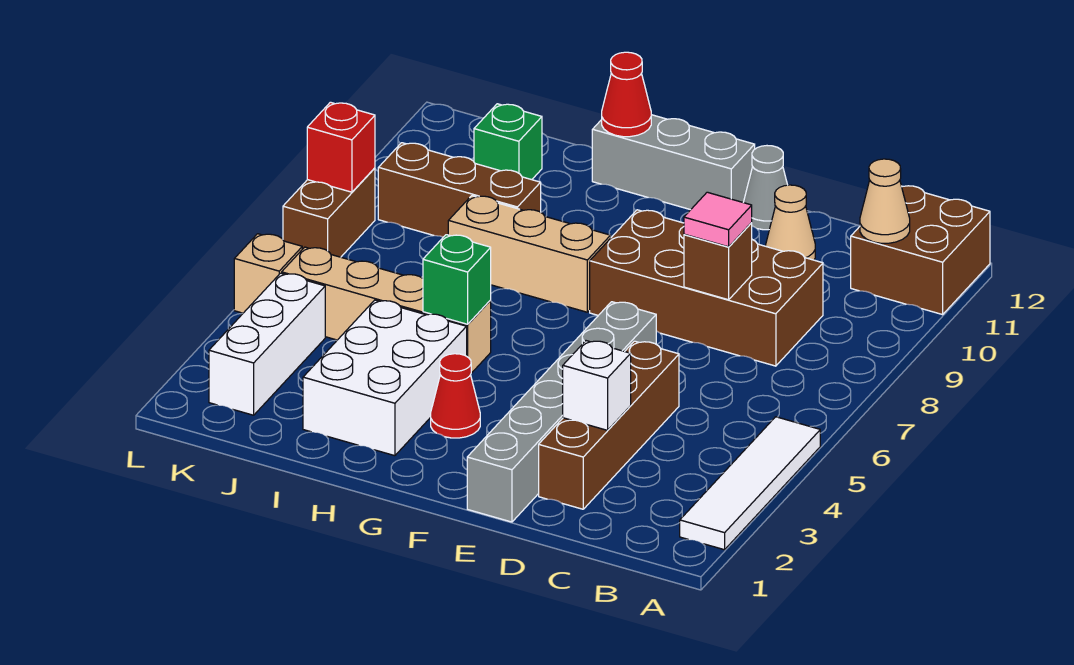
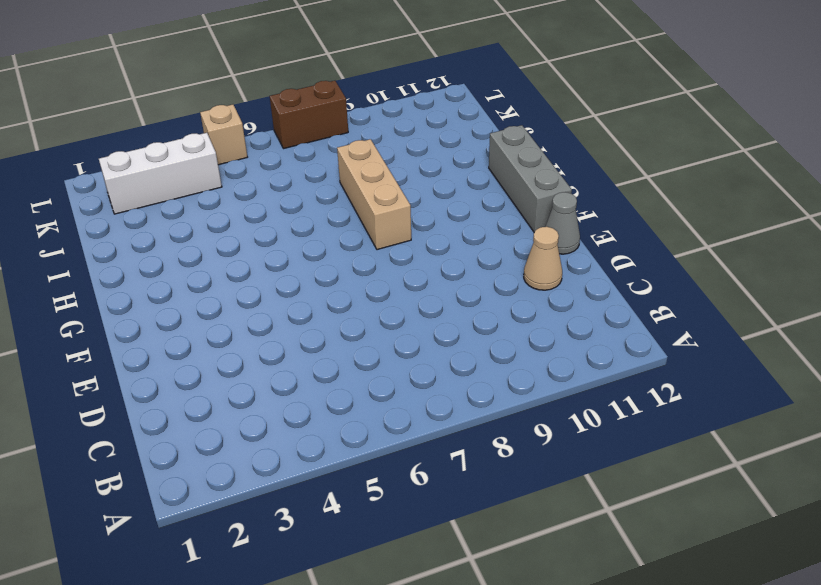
none -> white 1x4 tile [680,417,820,550]
none -> brown 2x2 brick [851,186,990,315]
none -> brown 2x4 brick [590,210,823,366]

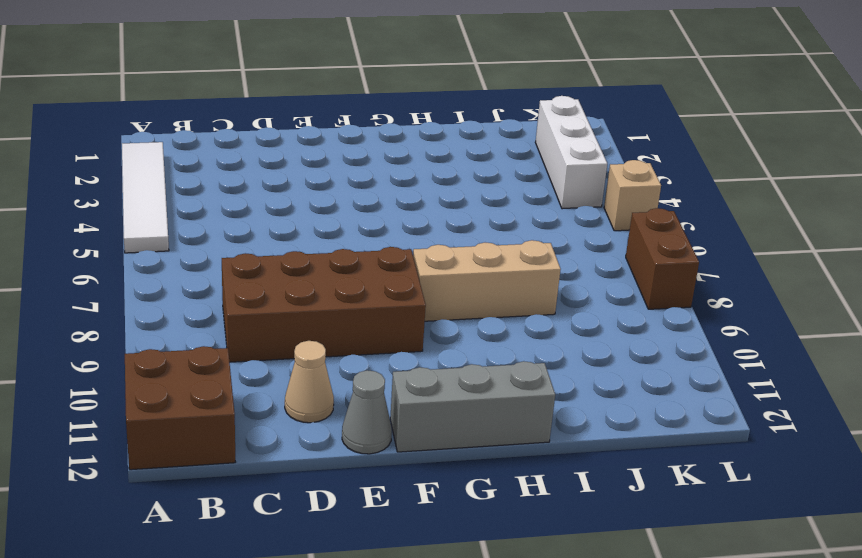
none -> brown 1x4 brick [539,341,679,509]
none -> grey 1x6 brick [467,302,656,522]
none -> red 1x1 cone [431,354,480,438]

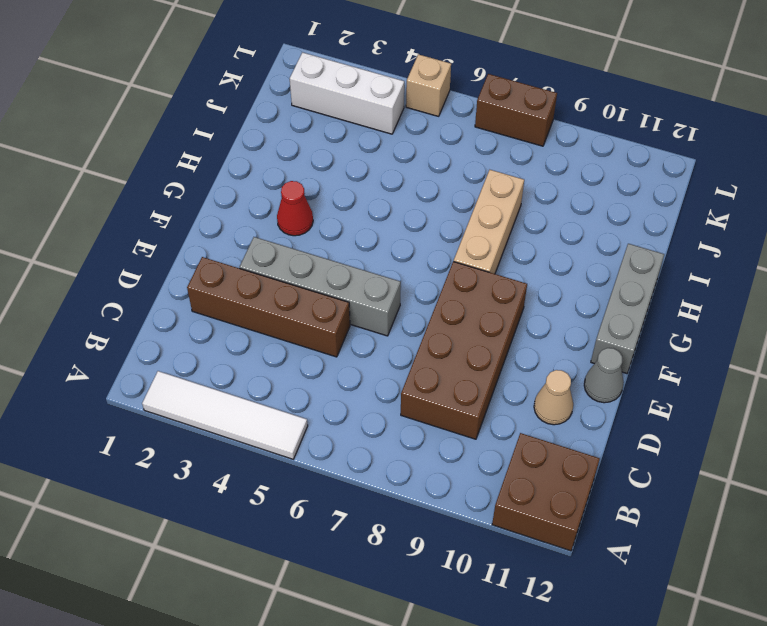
grey 1x4 brick [240,237,401,336] -> grey 1x6 brick [467,302,656,522]
none -> white 2x3 brick [303,300,467,456]
none -> tan 1x4 brick [282,247,491,373]
none -> brown 1x3 brick [378,143,541,237]

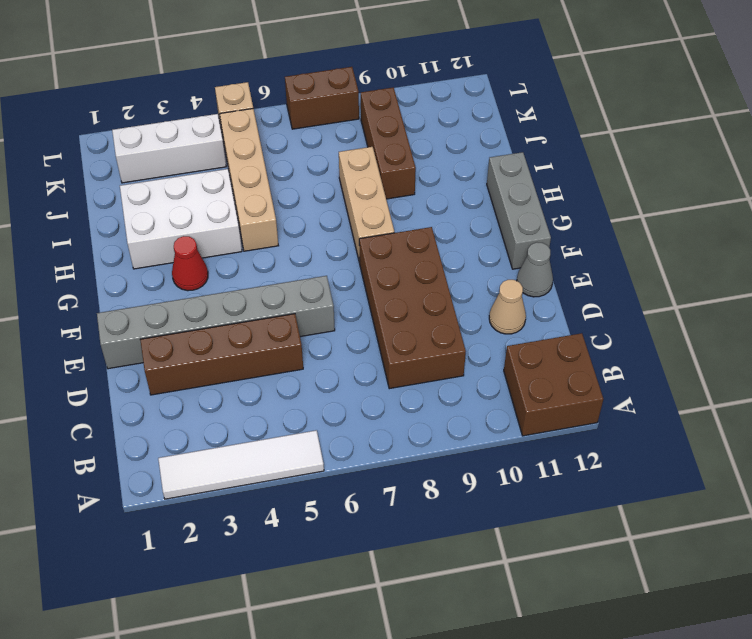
none -> green 1x1 brick [474,104,542,180]
none -> tan 1x1 cone [860,159,910,243]
none -> white 1x1 brick [563,341,631,430]

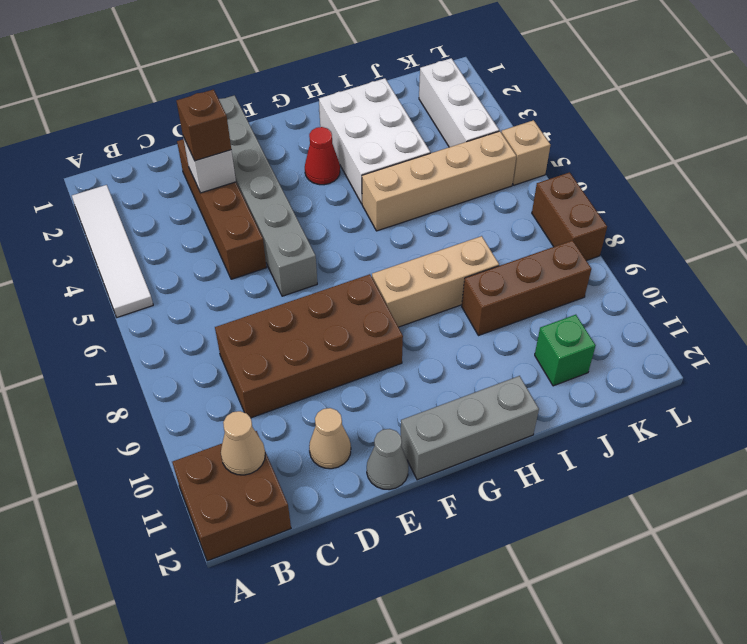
brown 1x1 brick [177,90,231,161] -> brown 1x1 brick moved to [684,223,752,300]
none -> green 1x1 brick [423,235,491,324]
none -> red 1x1 cone [602,52,651,137]
none -> red 1x1 brick [307,102,375,192]

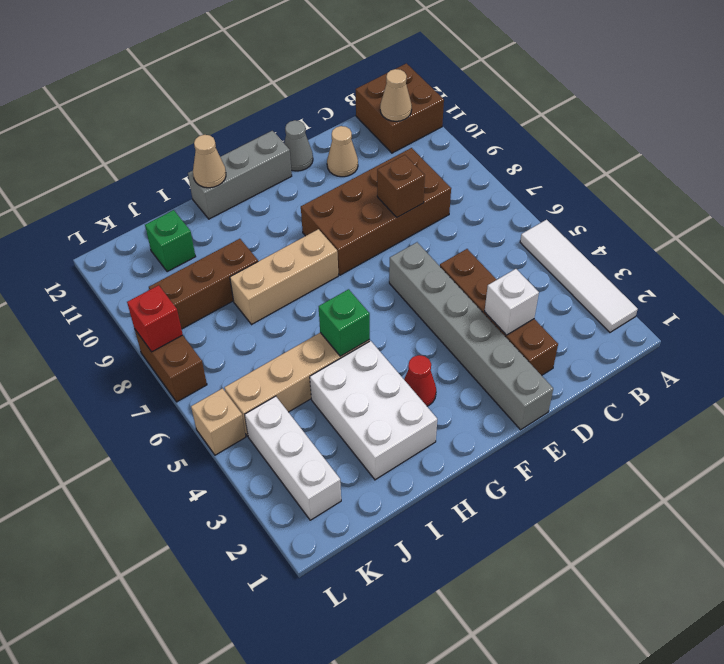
tan 1x1 cone [193,135,226,188] -> red 1x1 cone [602,52,651,137]
none -> pink 1x1 tile [684,192,752,247]

